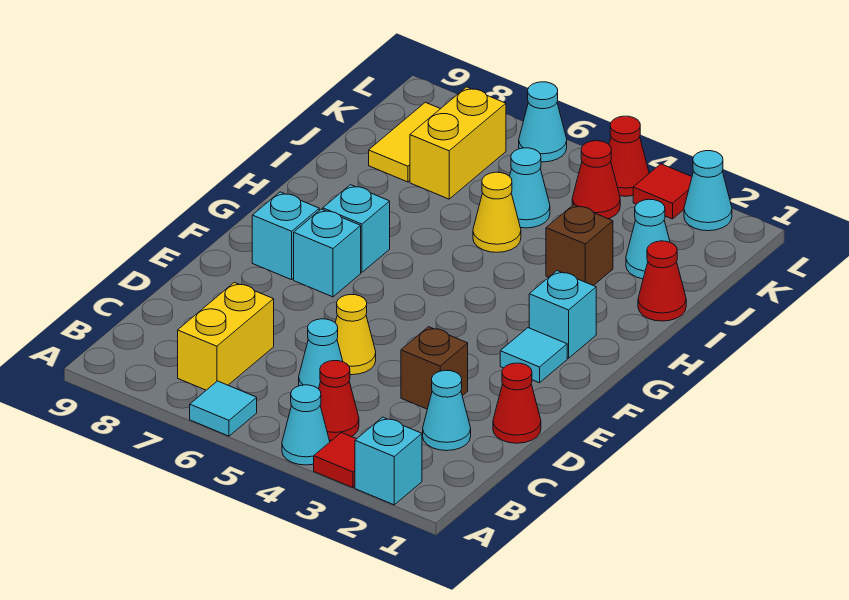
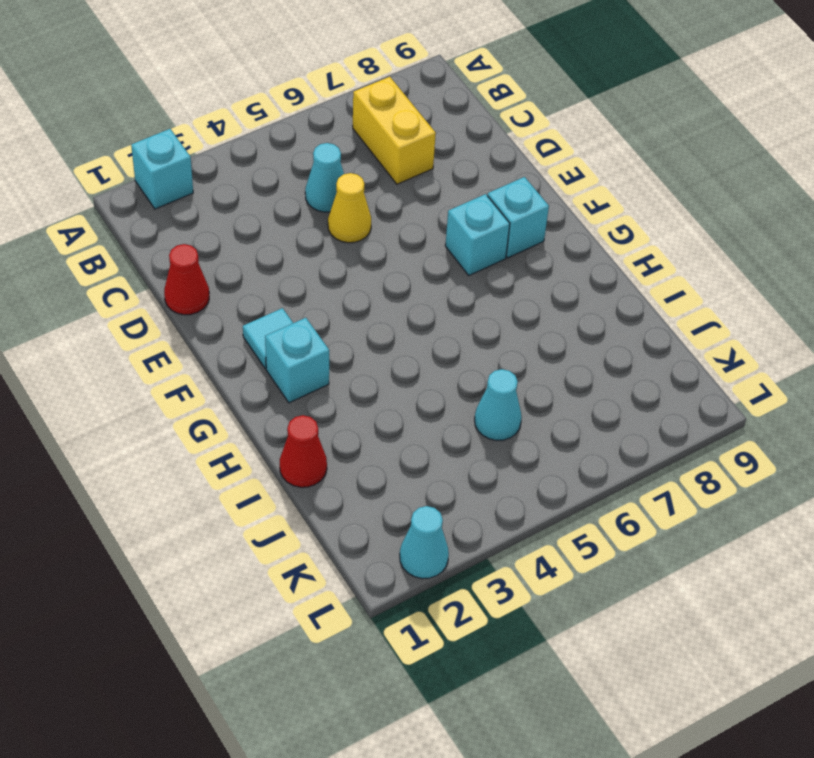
none -> red 1x1 tile [314,433,356,488]
none -> cyan 1x1 cone [282,385,330,465]
none -> cyan 1x1 tile [190,381,257,436]

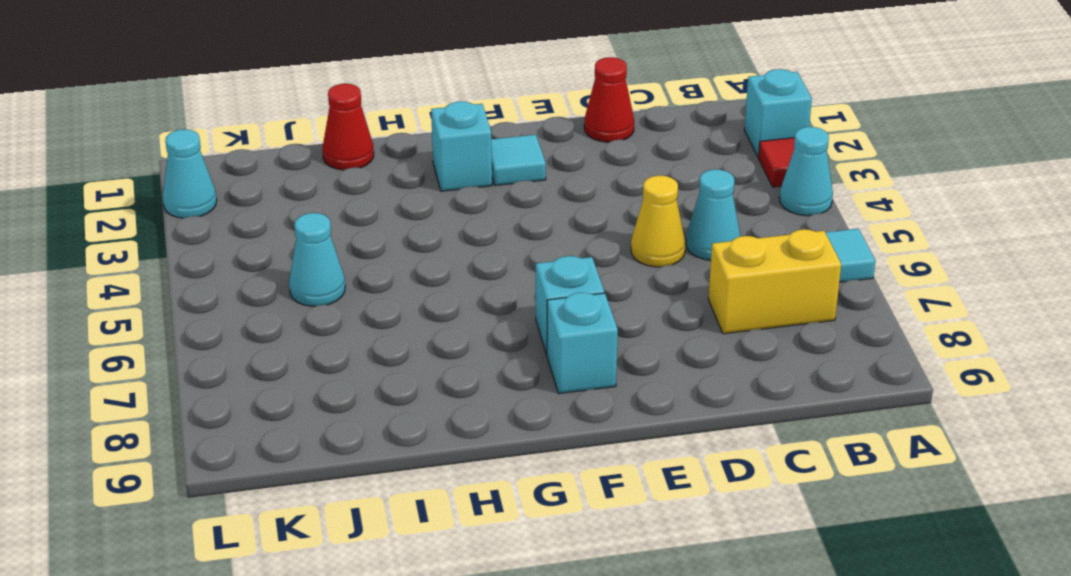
none -> red 1x1 cone [319,361,359,440]
none -> cyan 1x1 cone [423,370,471,451]
none -> brown 1x1 brick [401,327,468,409]

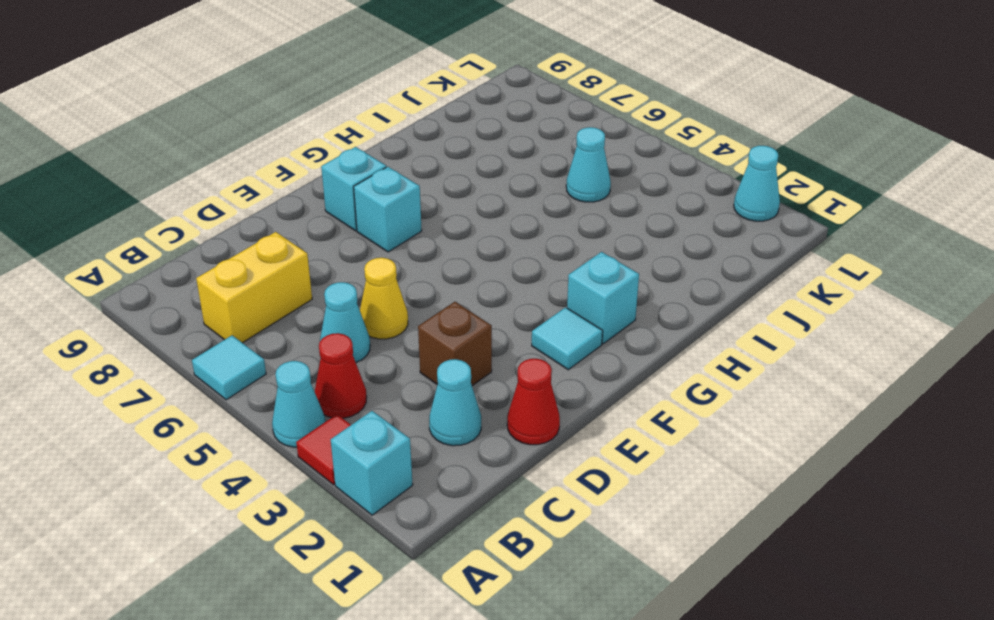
none -> cyan 1x1 brick [323,185,390,272]
none -> red 1x1 cone [638,241,686,321]
none -> brown 1x1 brick [546,205,613,286]

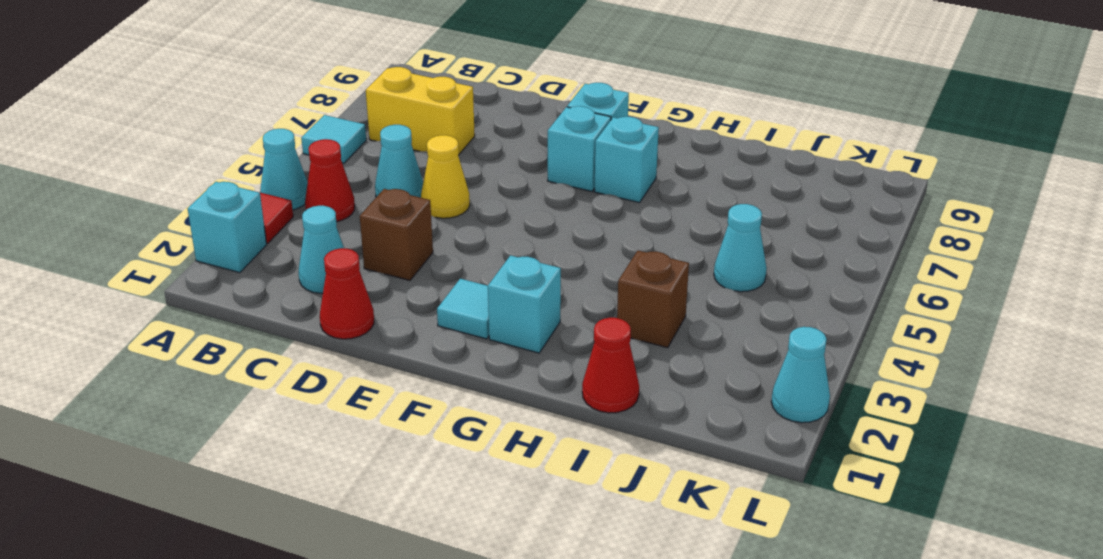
none -> yellow 1x1 cone [473,172,521,252]
none -> cyan 1x1 cone [626,199,670,279]
none -> yellow 1x2 brick [410,87,506,199]

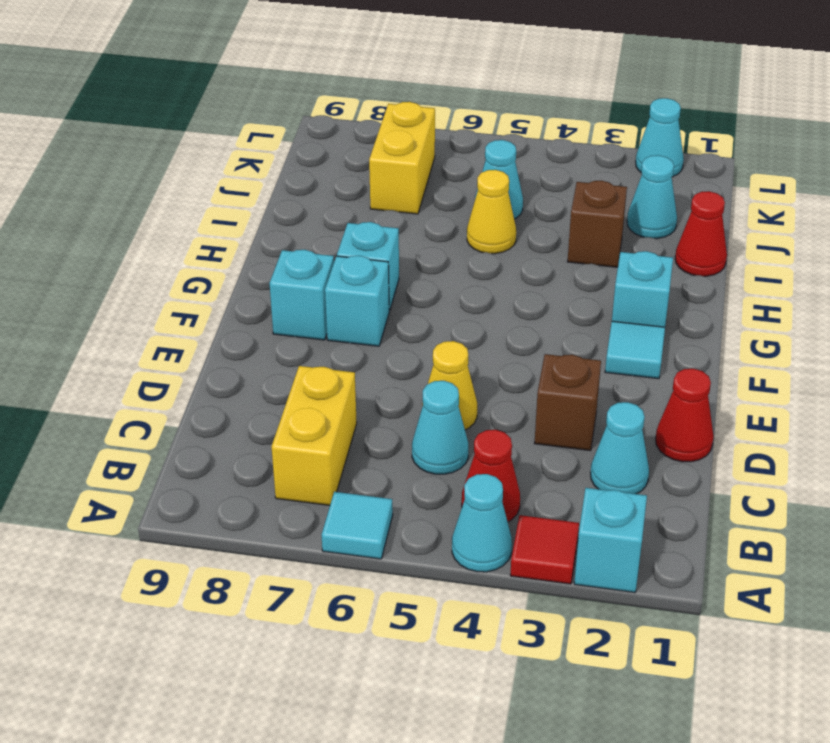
none -> yellow 1x2 tile [369,102,440,182]
none -> red 1x1 cone [572,141,620,219]
none -> red 1x1 tile [633,164,692,219]

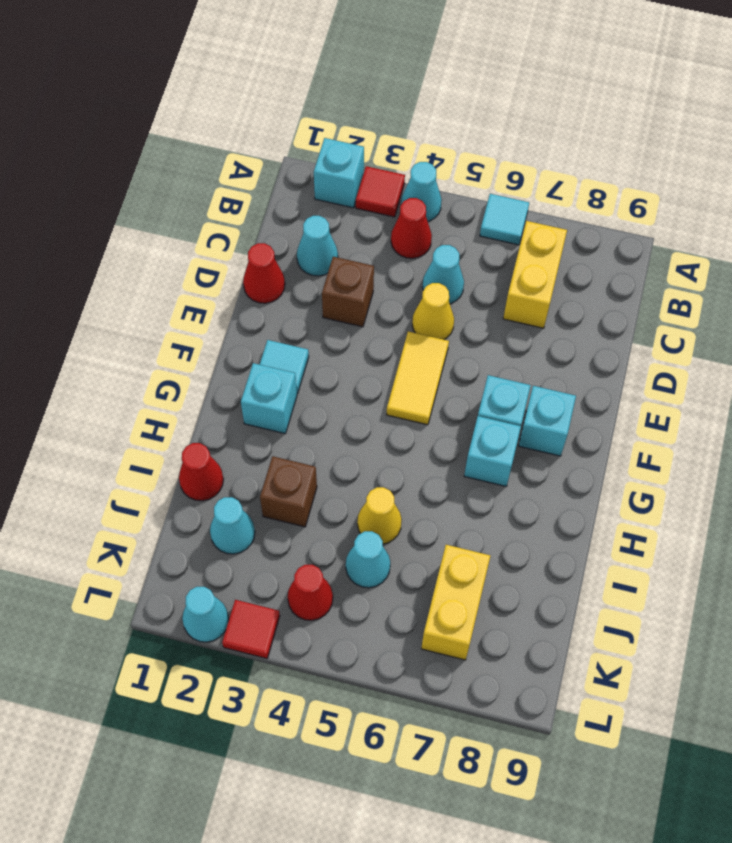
yellow 1x2 tile [386,331,449,425] -> yellow 1x2 tile moved to [369,102,440,182]
none -> red 1x1 cone [609,116,649,196]
none -> cyan 1x1 cone [519,82,567,162]

